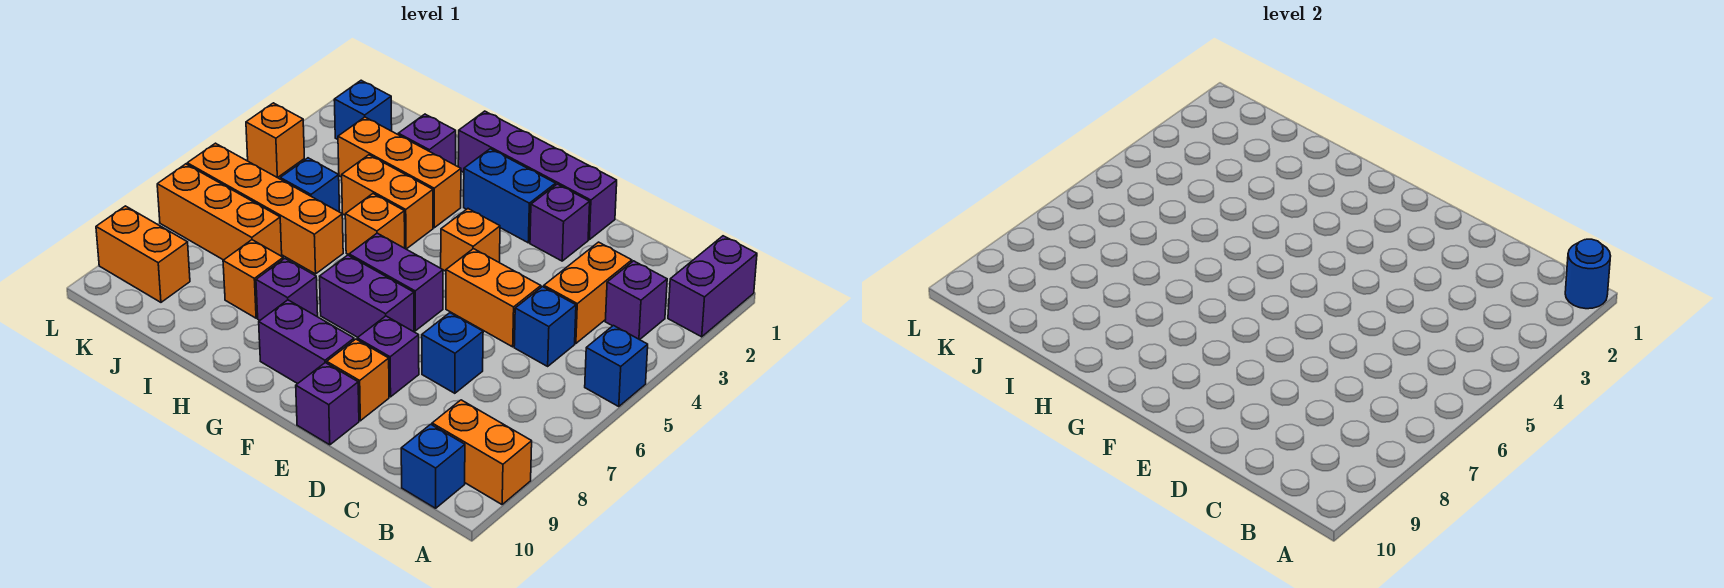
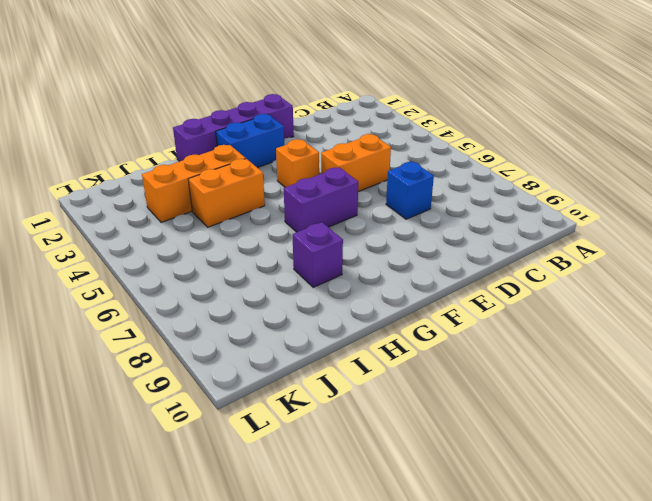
none -> purple 1x2 brick [668,236,757,337]
none -> blue 1x1 brick [585,326,648,407]
none -> orange 1x2 brick [432,400,532,504]
none -> purple 1x1 brick [605,261,667,340]

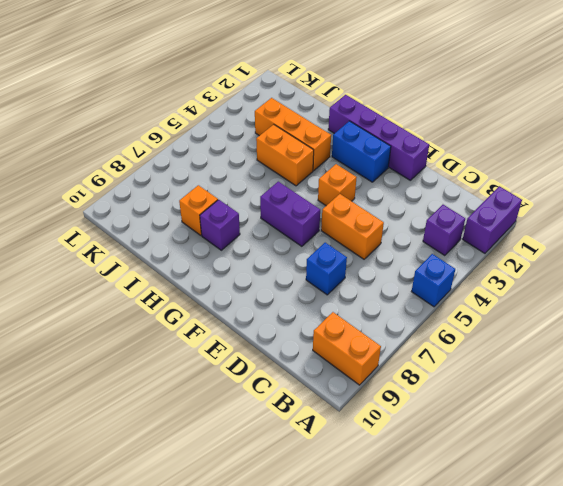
none -> blue 1x1 brick [401,424,465,508]
none -> orange 1x2 brick [544,242,632,343]
none -> blue 1x1 brick [514,287,576,366]
none -> purple 1x1 brick [530,184,590,261]

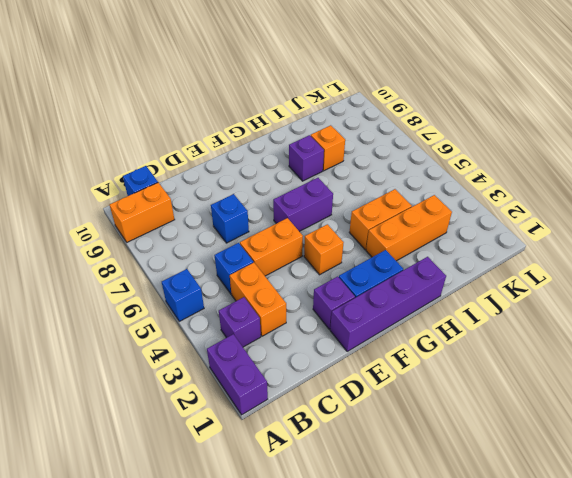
none -> purple 1x1 brick [357,316,419,397]
none -> orange 1x1 brick [327,339,389,421]
none -> purple 1x1 brick [296,363,359,445]
none -> purple 1x2 brick [320,255,414,337]

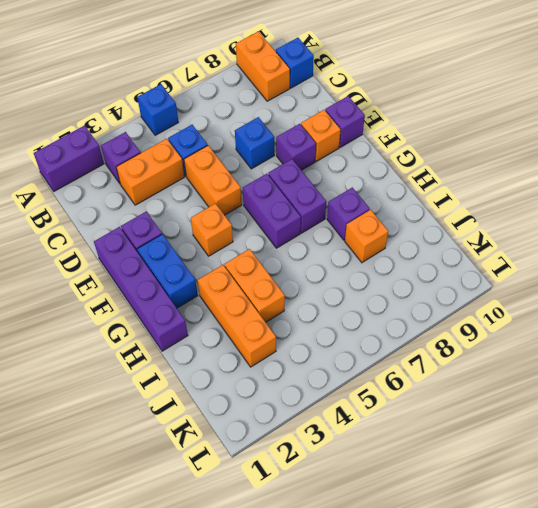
none -> purple 1x2 brick [259,300,354,384]
none -> orange 1x1 brick [345,194,405,255]
none -> purple 1x1 brick [398,114,456,165]
none -> orange 1x4 brick [187,143,343,274]

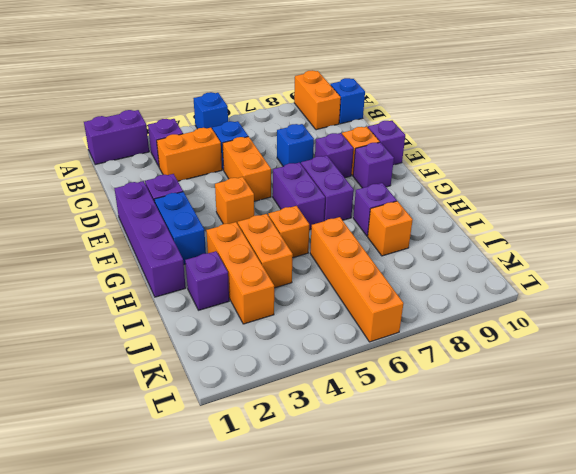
purple 1x1 brick [353,142,394,188] -> purple 1x2 brick [259,300,354,384]
none -> blue 1x1 brick [280,158,340,212]
none -> orange 1x3 brick [157,164,282,260]
none -> blue 1x1 brick [334,80,392,139]
none -> orange 1x2 brick [96,206,190,302]

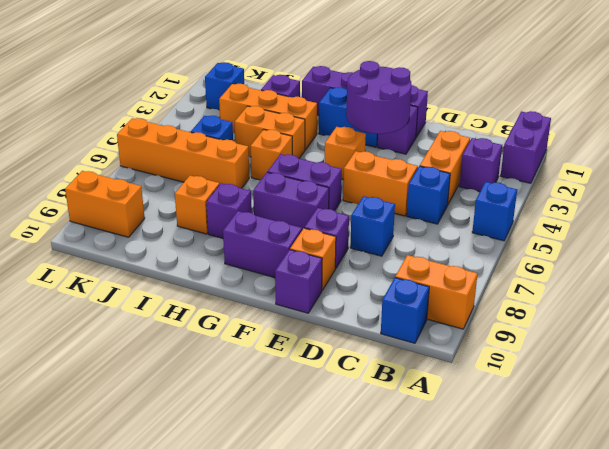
purple 2x2 round brick [346,61,412,134] -> none
none -> orange 1x3 brick [157,164,282,260]
none -> orange 1x1 brick [246,103,304,178]
none -> blue 1x1 round brick [1565,239,1611,309]

